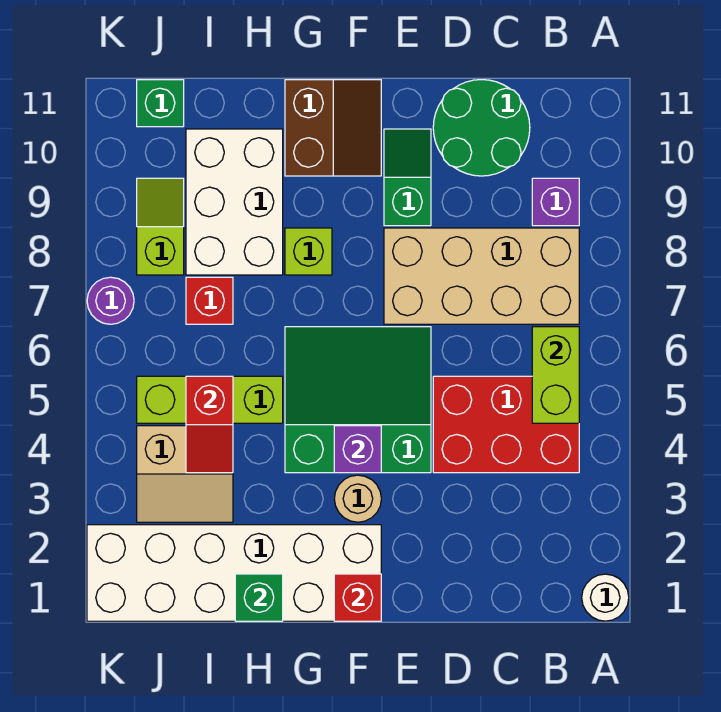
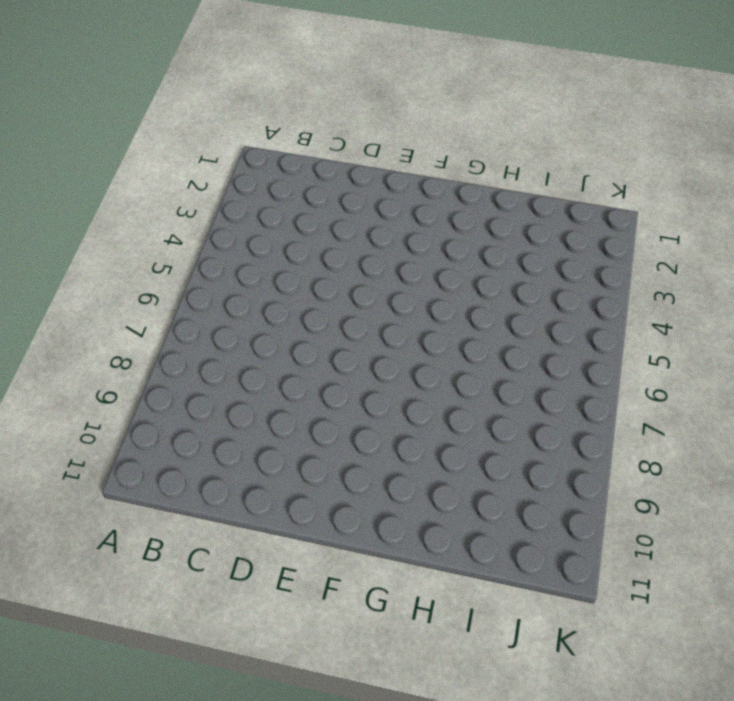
none -> white 1x1 round brick [582,574,629,621]
none -> red 2x3 brick [433,376,579,473]
none -> tan 2x4 brick [384,228,579,324]

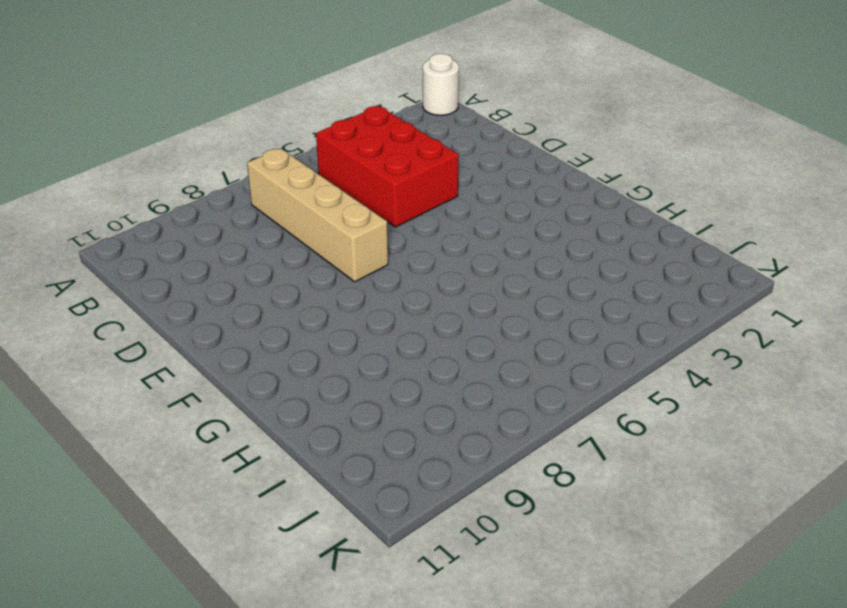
tan 1x4 brick [247,148,388,282] -> tan 2x4 brick [384,228,579,324]
none -> purple 1x1 brick [532,178,579,226]
none -> green 2x2 round brick [433,80,530,176]
none -> green 3x3 slope [285,327,431,473]

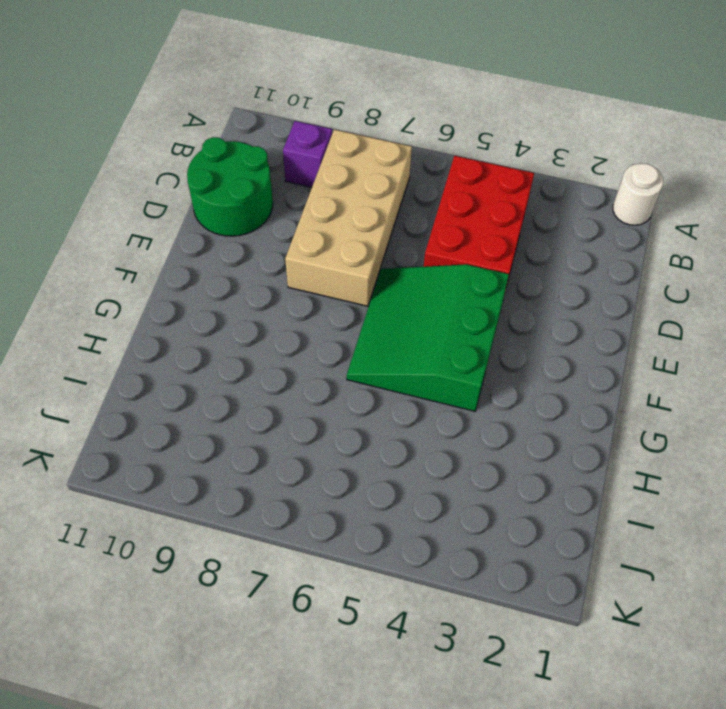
none -> green 1x2 slope [384,129,431,226]
none -> white 2x6 brick [87,525,381,621]
none -> tan 1x1 round brick [334,475,381,522]

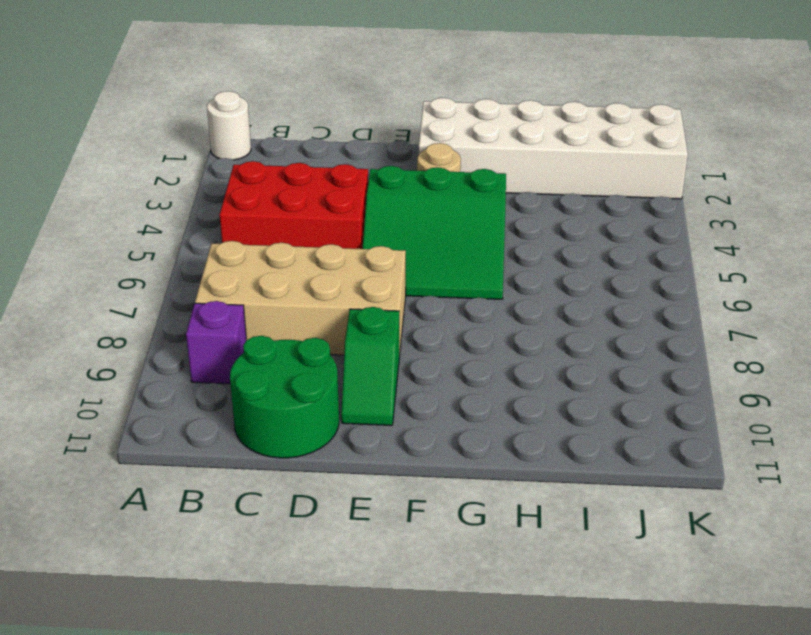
none -> brown 2x2 slope [285,80,381,176]
none -> lime 1x1 brick [285,228,332,275]
none -> lime 1x3 brick [137,376,283,423]

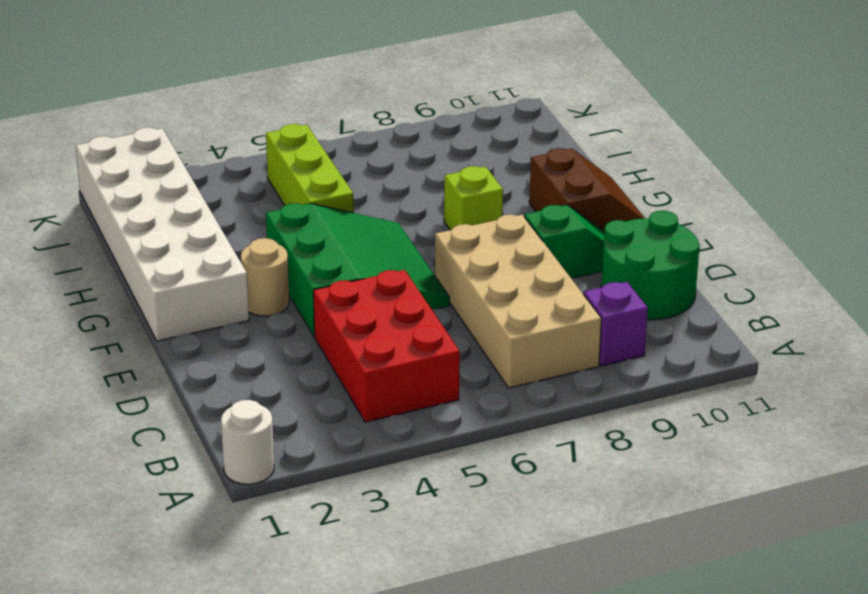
brown 2x2 slope [529,148,645,231] -> brown 2x2 slope turned to [285,80,381,176]
none -> white 2x3 brick [186,129,283,275]
none -> tan 2x2 slope [137,426,233,522]
none -> red 1x1 brick [186,277,233,324]

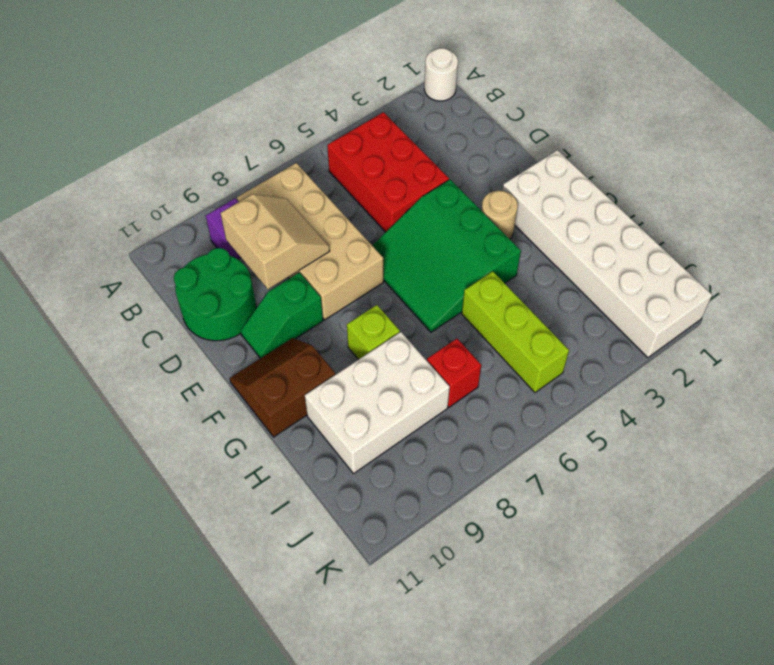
tan 2x2 slope [221,194,330,289] -> tan 2x2 slope moved to [137,426,233,522]
none -> lime 1x2 slope [137,178,184,275]
none -> green 1x1 brick [137,80,184,127]
none -> purple 1x1 round brick [87,277,134,324]

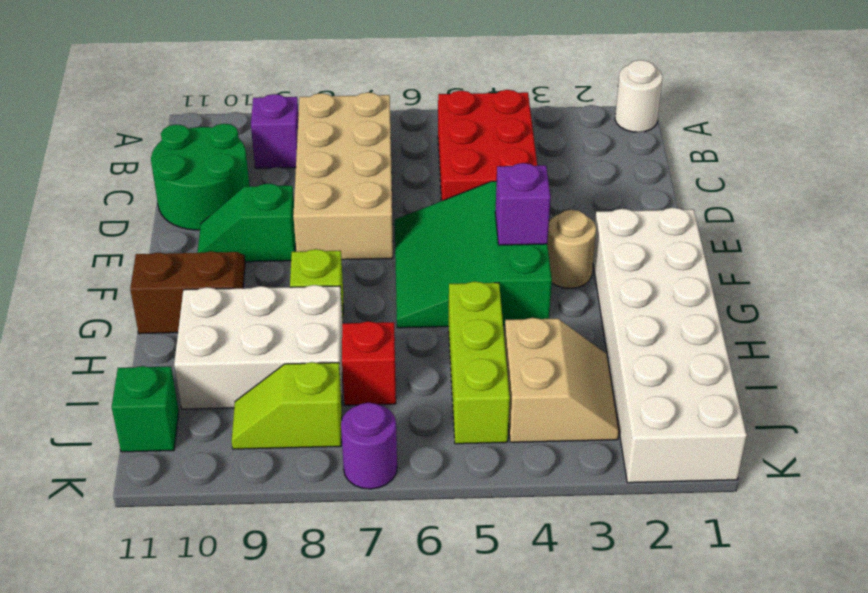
none -> lime 1x2 brick [532,327,579,423]
none -> red 1x1 brick [334,574,381,621]
none -> green 1x1 brick [235,574,283,621]

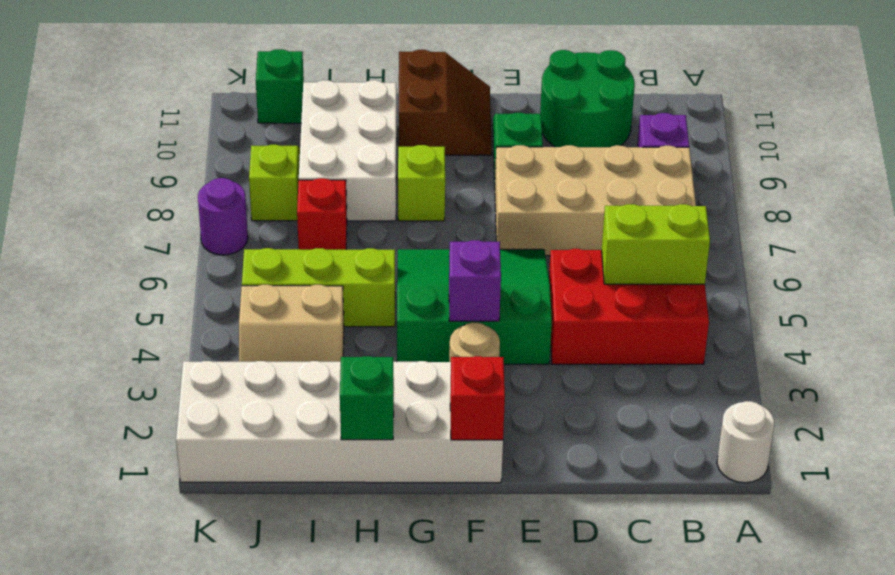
lime 1x2 brick [602,204,710,284] -> lime 1x2 brick turned to [532,327,579,423]
none -> red 1x2 slope [186,376,233,473]

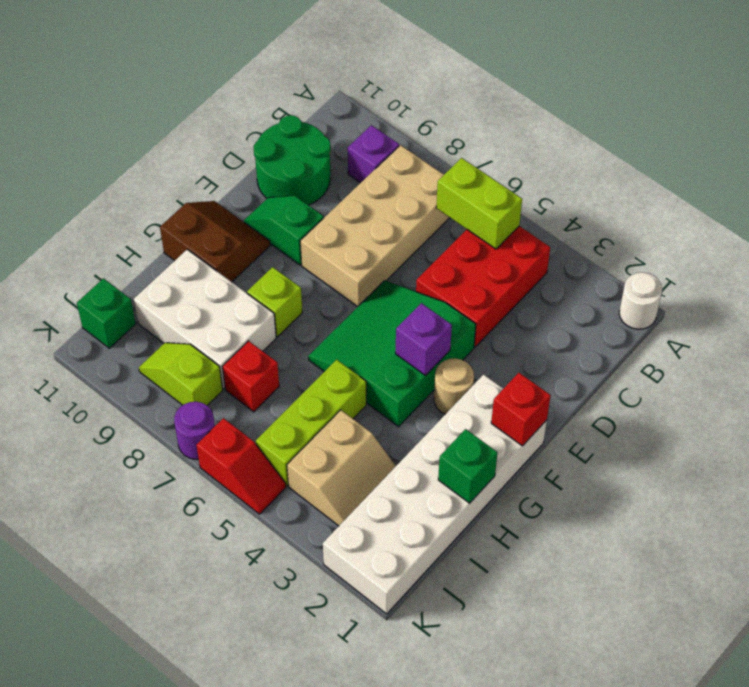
red 1x2 slope [196,418,286,514] -> red 1x2 slope moved to [186,376,233,473]

